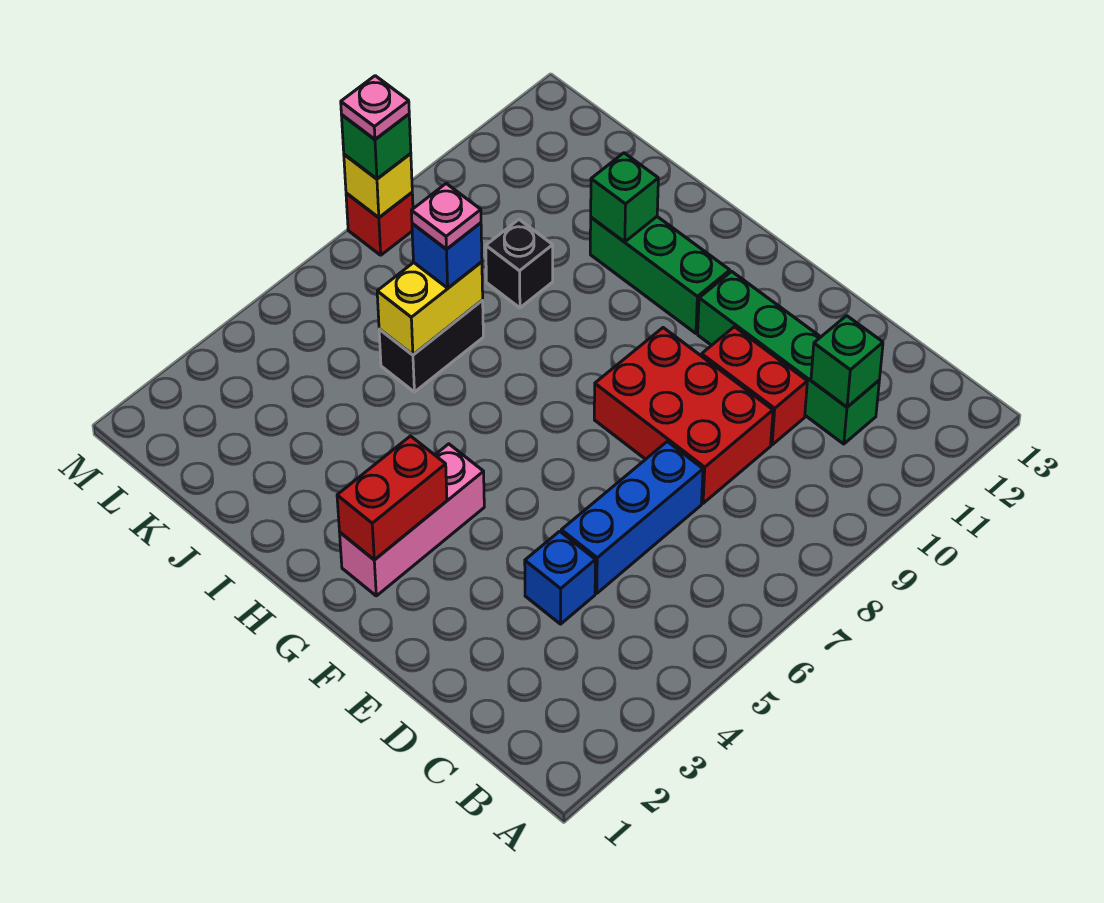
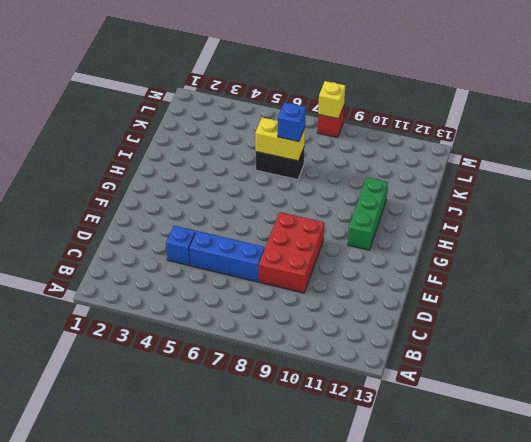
none -> green 1x4 brick [698,271,879,444]
none -> red 1x2 brick [702,327,807,445]
none -> pink 1x3 brick [340,444,484,596]

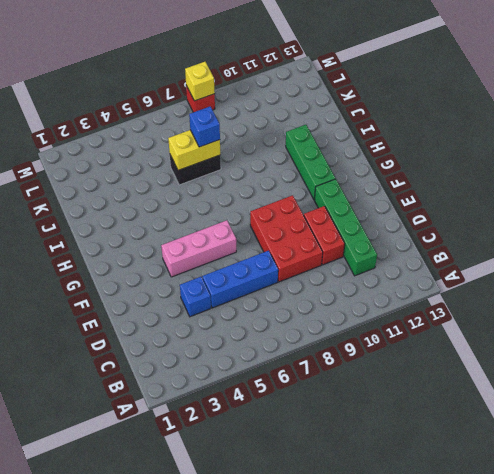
pink 1x3 brick [161,220,236,277] -> pink 1x3 brick moved to [340,444,484,596]
none -> black 1x1 brick [486,220,553,308]
none -> green 1x1 brick [811,316,883,407]
none -> red 1x2 brick [337,436,447,560]

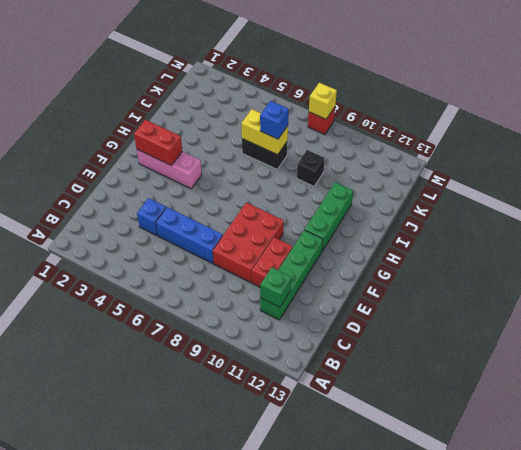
none -> green 1x1 brick [591,153,658,242]
none -> green 1x1 brick [342,114,411,179]
none -> pink 1x1 plate [411,184,481,249]

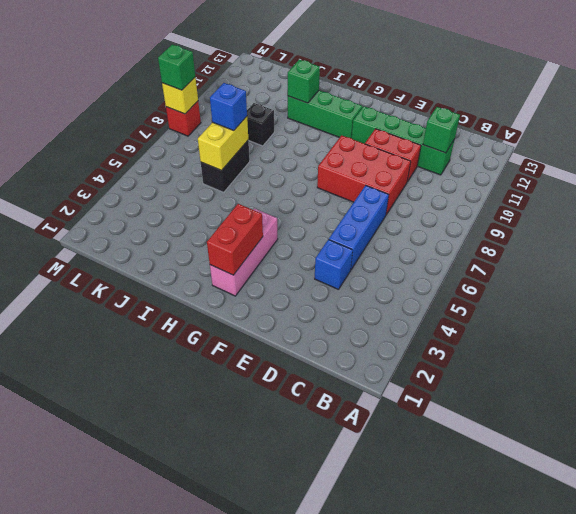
none -> pink 1x1 plate [411,184,481,249]
none -> pink 1x1 plate [341,76,409,139]

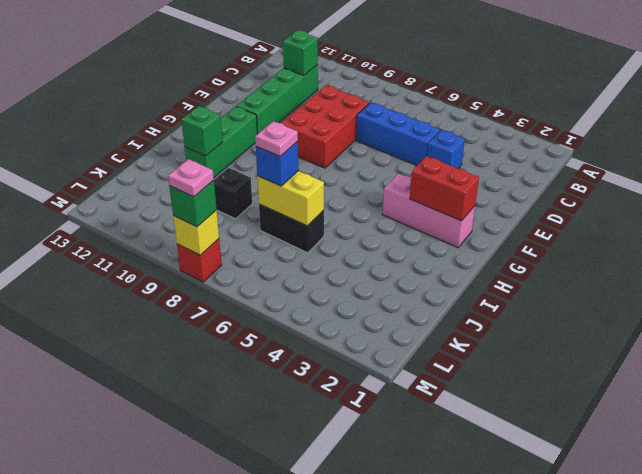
none -> red 1x2 brick [702,327,807,445]

